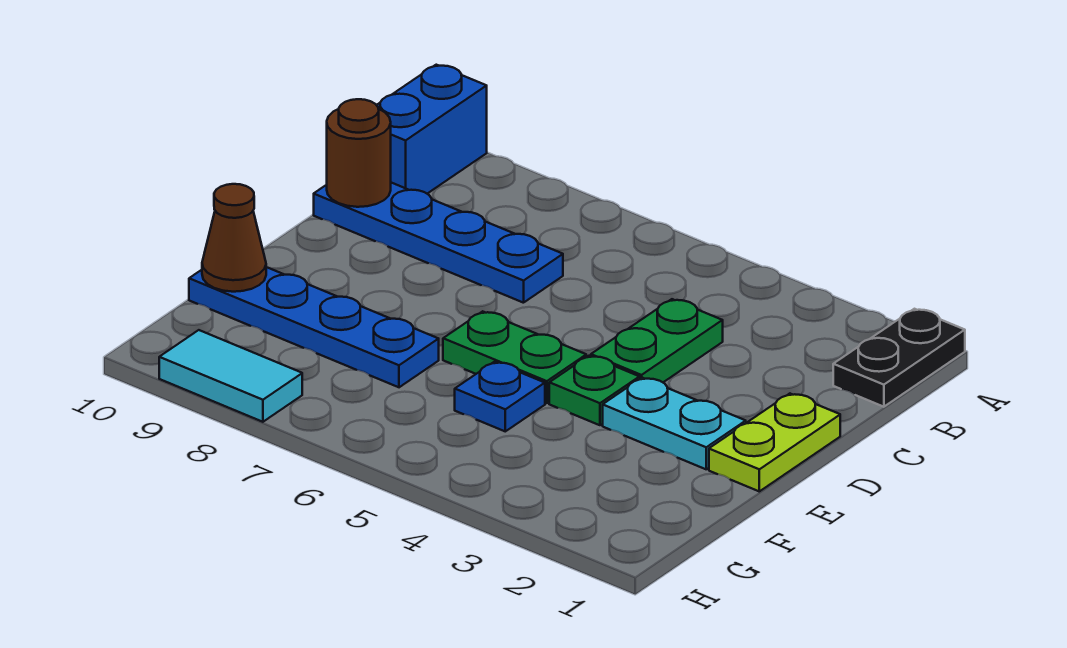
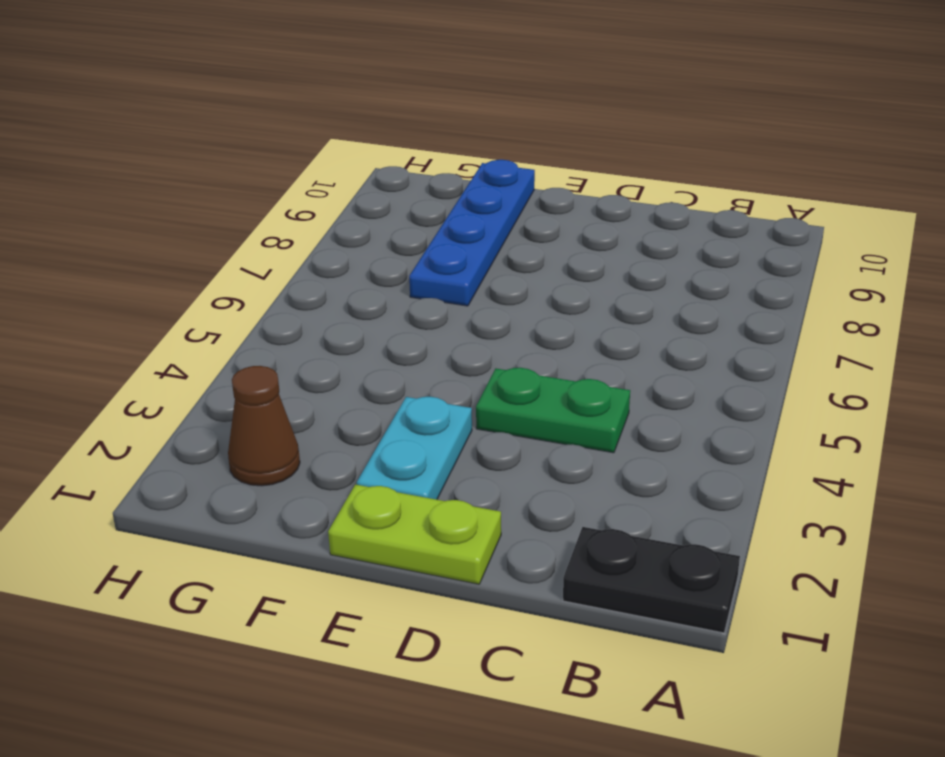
brown 1x1 cone [228,366,300,486] -> brown 1x1 cone moved to [202,184,266,292]
none -> blue 1x2 brick [377,65,487,194]
none -> blue 1x4 plate [314,183,563,303]
none -> green 1x1 plate [549,356,640,425]

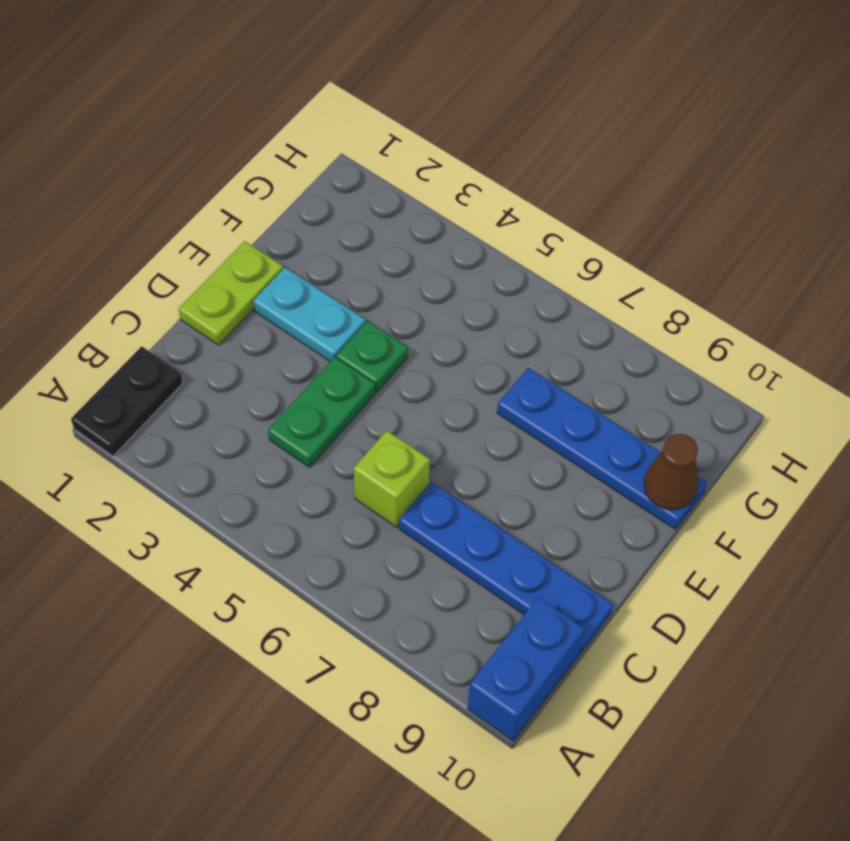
lime 1x1 brick [354,431,430,527] -> none
none -> green 1x2 plate [443,311,586,403]
none -> blue 1x1 plate [455,362,545,431]
none -> cyan 1x2 tile [159,330,302,422]

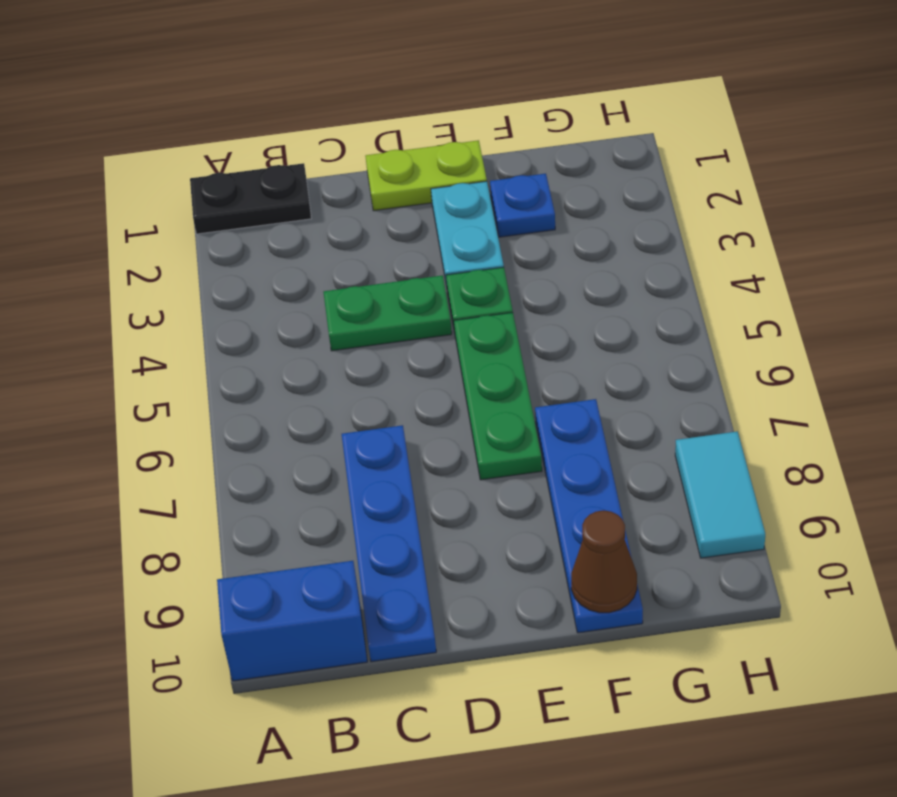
green 1x3 plate [454,313,542,480] -> green 1x2 plate [443,311,586,403]
blue 1x1 plate [490,174,555,237] -> blue 1x1 plate moved to [455,362,545,431]
none -> brown 1x1 round brick [327,99,391,207]

